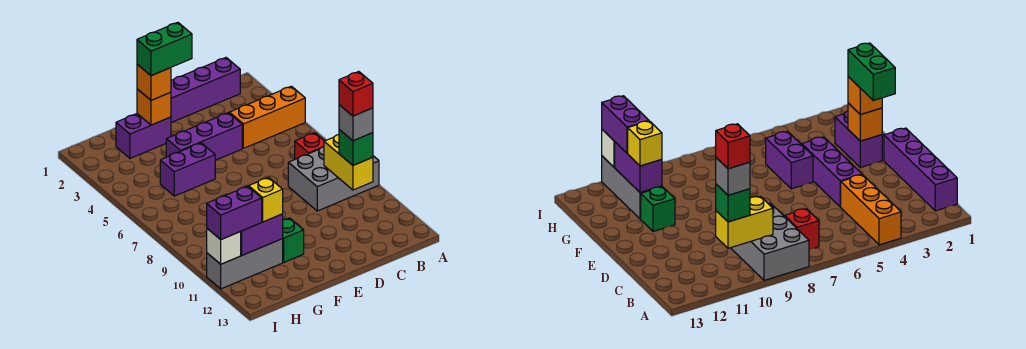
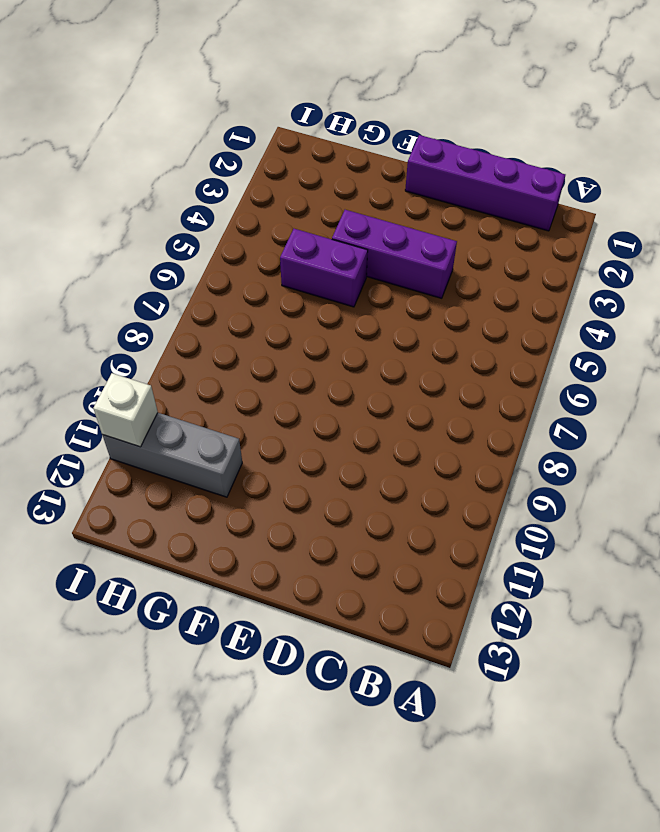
none -> orange 1x3 brick [229,86,305,148]
none -> grey 2x3 brick [288,147,379,211]
none -> red 1x1 brick [295,133,324,159]

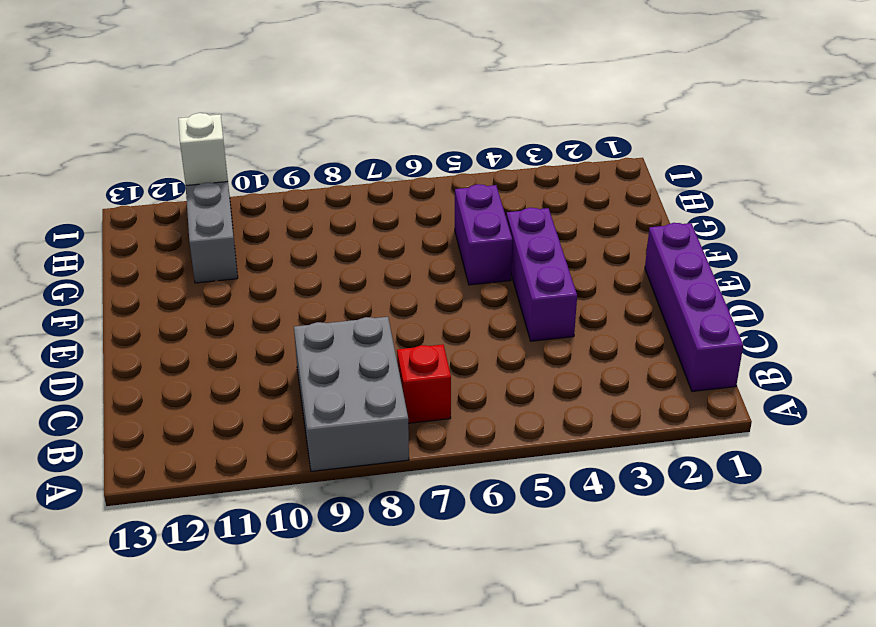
none -> orange 1x3 brick [229,86,305,148]
none -> purple 1x2 brick [116,114,171,158]
none -> green 1x1 brick [282,218,304,262]

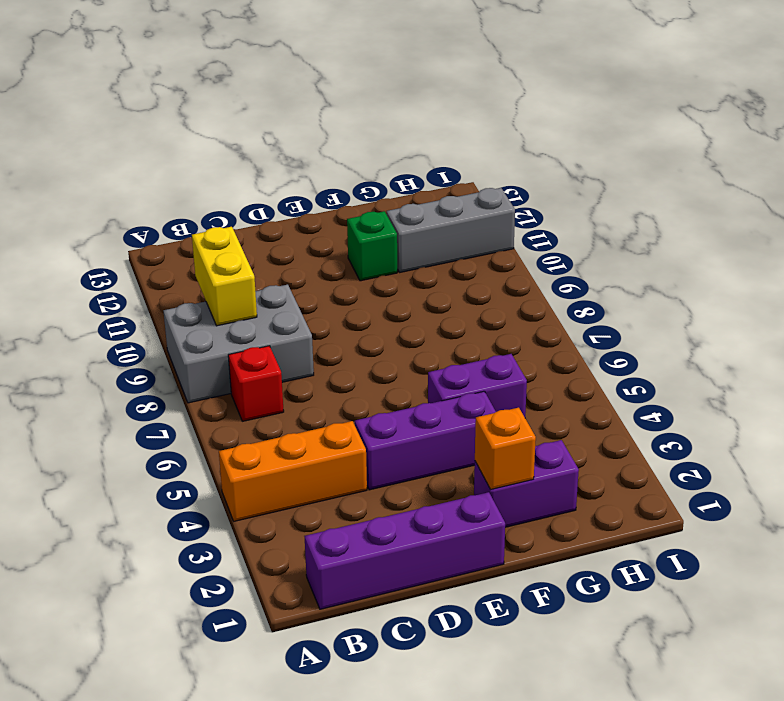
none -> purple 1x2 brick [241,214,283,255]
none -> white 1x1 brick [207,229,241,264]
none -> green 1x1 brick [339,129,373,165]

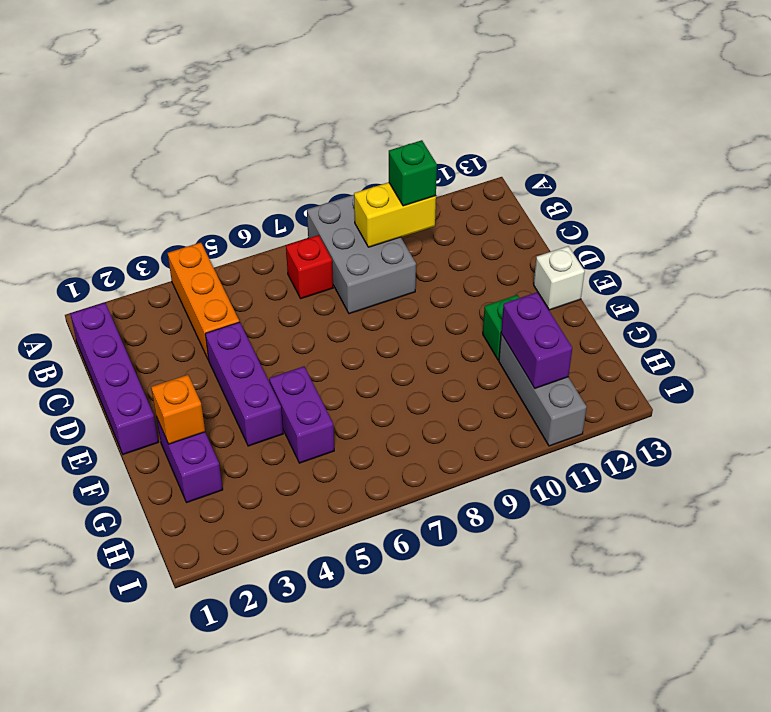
white 1x1 brick [534,246,585,310] -> white 1x1 brick moved to [207,229,241,264]
none -> orange 1x1 brick [137,64,171,100]
none -> yellow 1x1 brick [249,177,283,222]
none -> purple 1x2 brick [207,186,262,240]

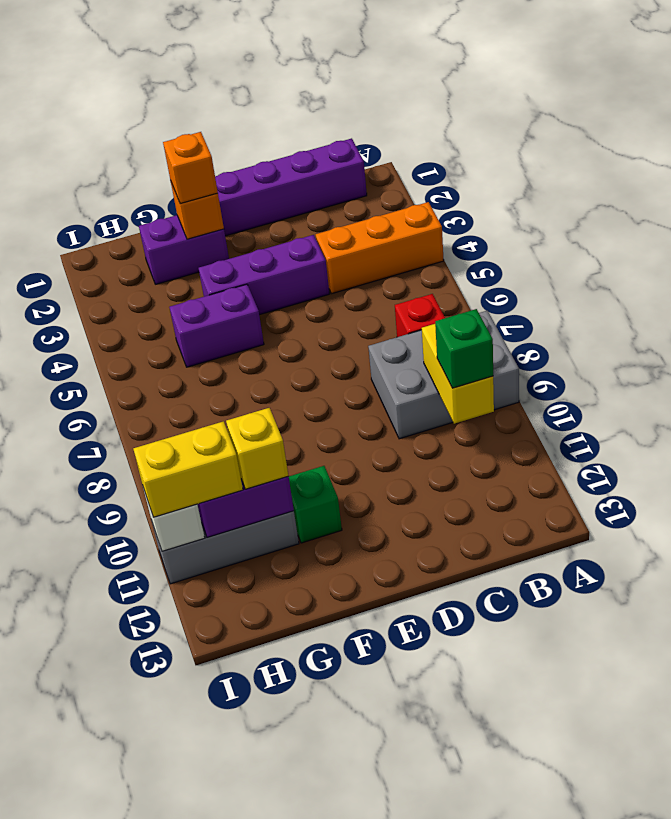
yellow 1x2 brick [133,421,243,517] -> purple 1x2 brick [207,186,262,240]
none -> grey 1x1 brick [339,105,373,141]
none -> green 1x2 brick [137,22,192,76]
none -> red 1x1 brick [339,72,373,116]

